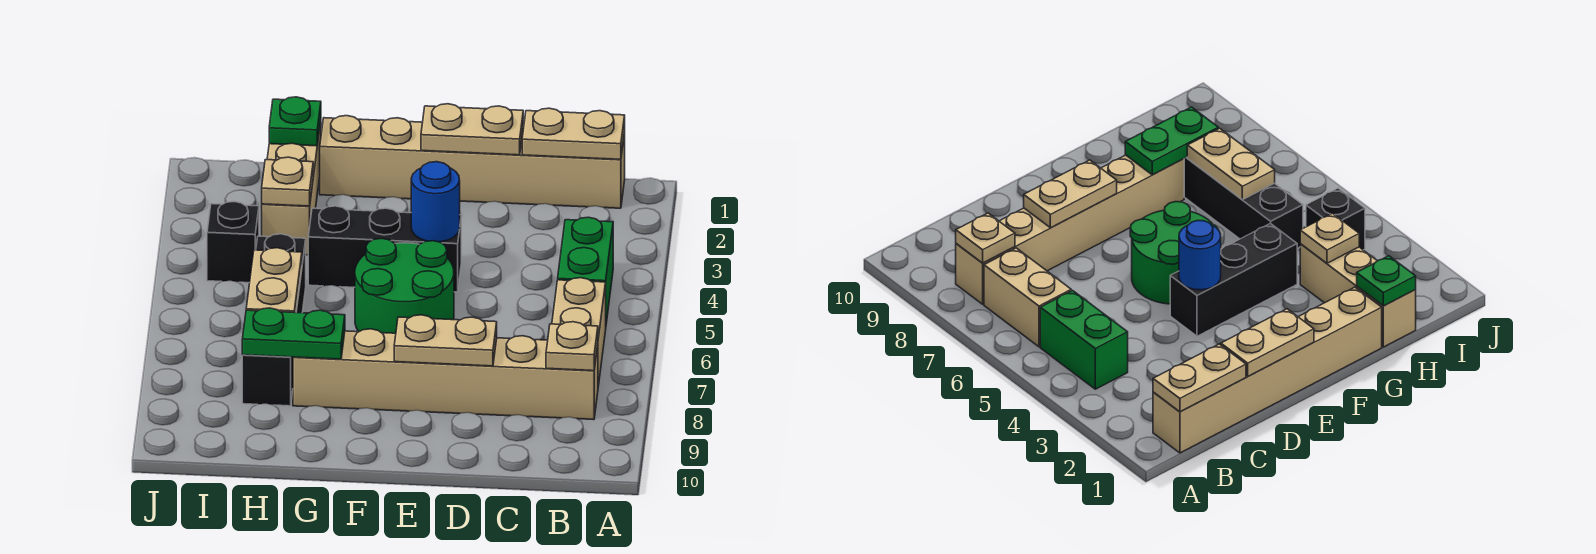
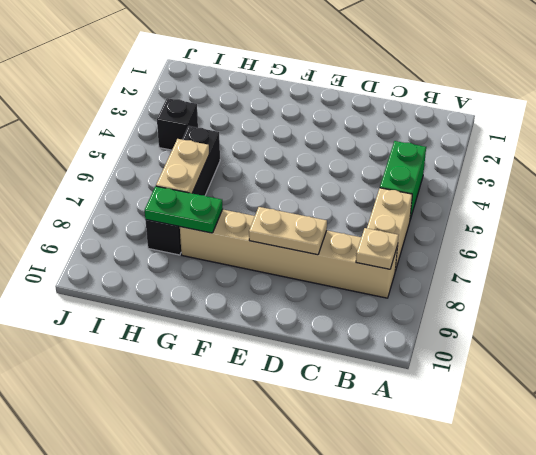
none -> tan 1x6 brick [320,116,625,208]
none -> black 1x3 brick [308,206,461,292]
none -> green 2x2 round brick [355,239,454,333]

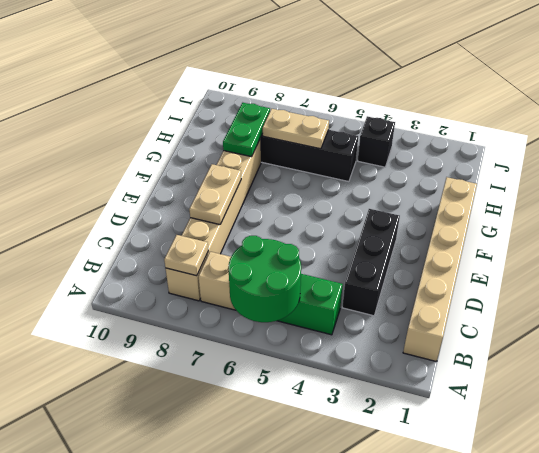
green 2x2 round brick [228,236,301,322] -> green 2x2 round brick moved to [355,239,454,333]
black 1x3 brick [342,209,400,316] -> black 1x3 brick moved to [308,206,461,292]
none -> tan 1x3 brick [262,121,321,255]
none -> tan 1x2 plate [522,108,625,160]
none -> tan 1x2 plate [421,104,523,155]

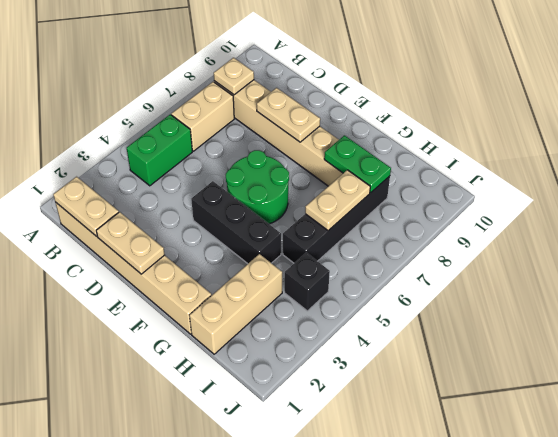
none -> blue 1x1 round brick [411,162,460,242]
none -> green 1x1 plate [269,97,321,146]
none -> tan 1x1 plate [262,157,313,206]

